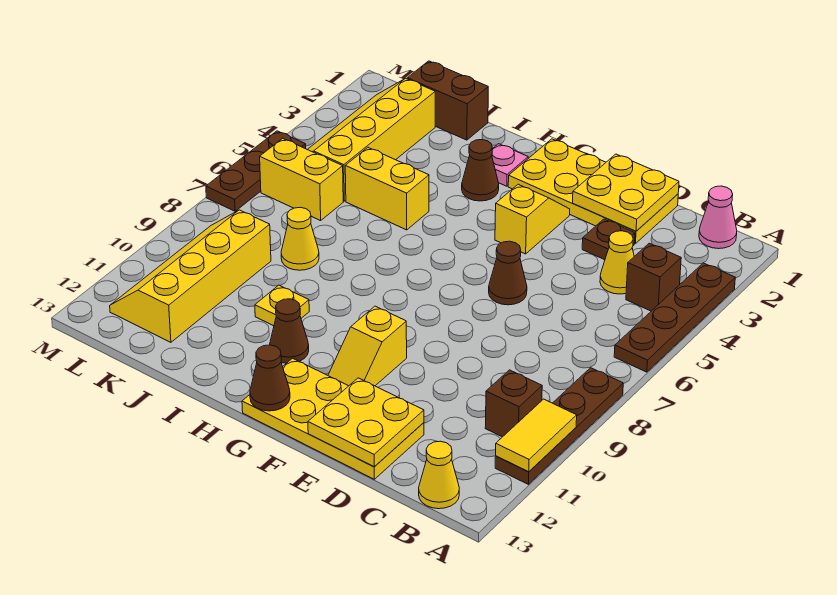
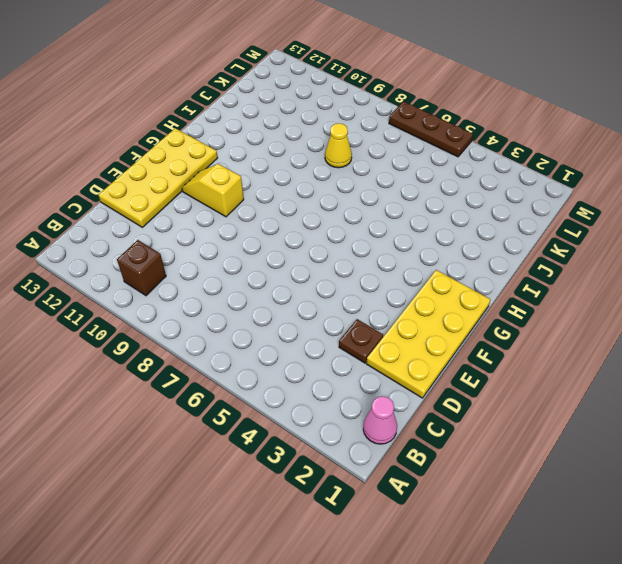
none -> brown 1x4 plate [614,263,735,372]
none -> brown 1x4 plate [495,368,623,484]
none -> brown 1x1 brick [626,243,681,311]

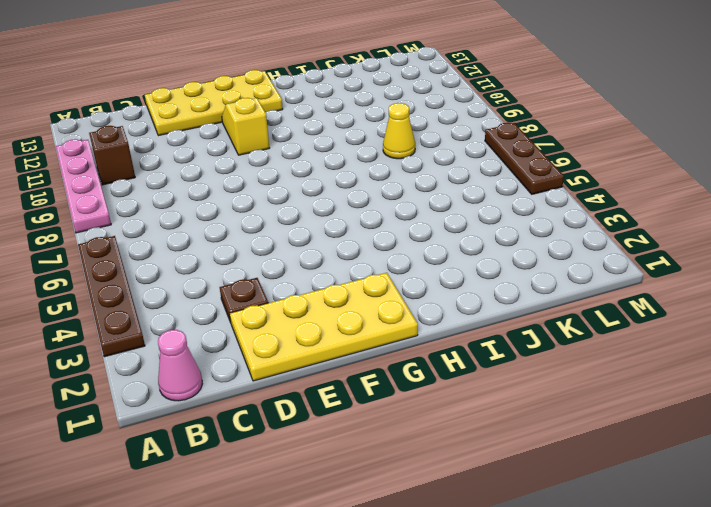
pink 1x4 plate [56,139,111,233] -> brown 1x4 plate [495,368,623,484]
none -> brown 1x1 brick [626,243,681,311]
none -> yellow 1x1 cone [419,441,459,509]
none -> yellow 1x1 cone [600,231,634,294]

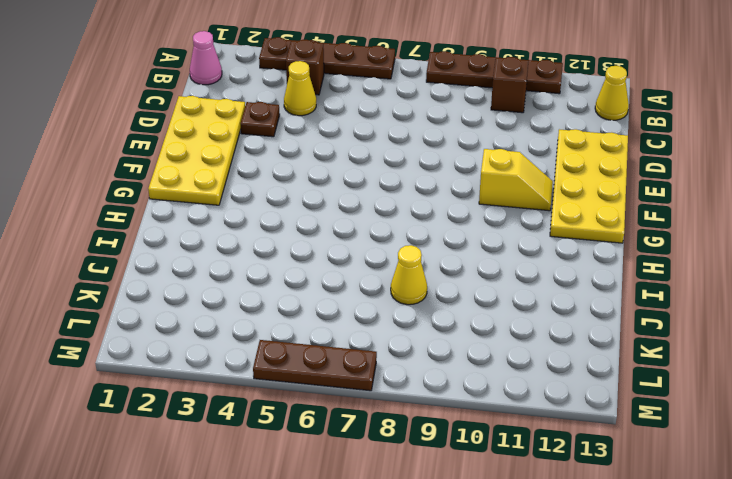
none -> brown 1x1 cone [489,241,527,305]
none -> yellow 1x2 slope [495,184,570,254]
none -> pink 1x1 plate [492,144,528,186]

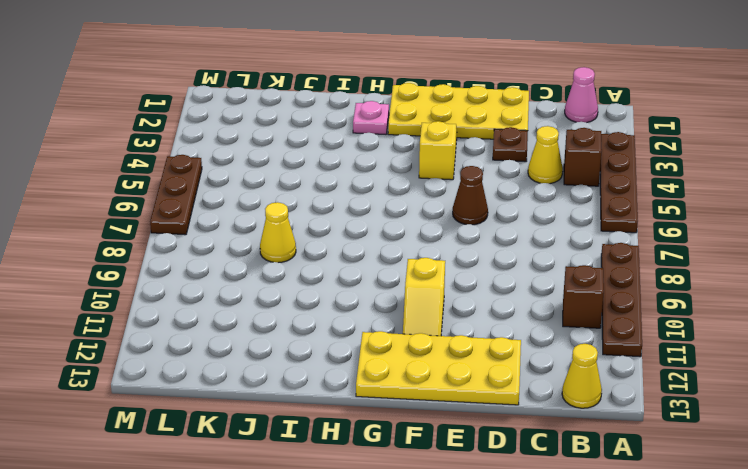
none -> brown 1x1 cone [462,140,499,201]
none -> brown 1x1 cone [270,299,309,363]
none -> yellow 1x2 brick [345,148,429,230]

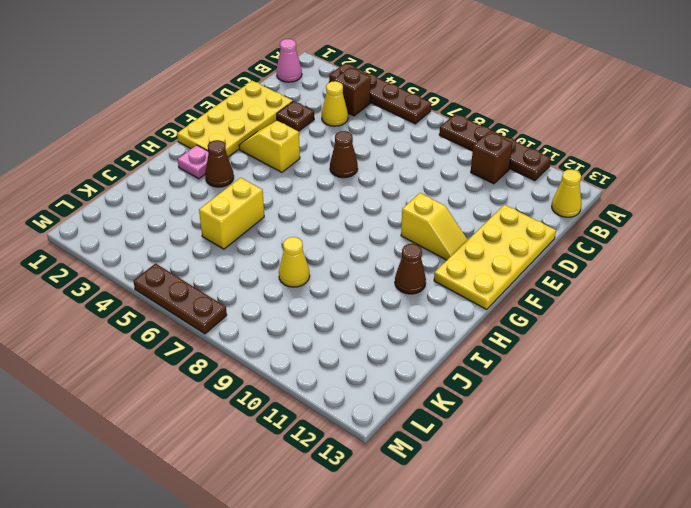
none -> yellow 1x1 plate [255,285,309,326]
none -> brown 1x2 brick [407,61,488,140]
none -> yellow 2x4 slope [307,78,435,201]

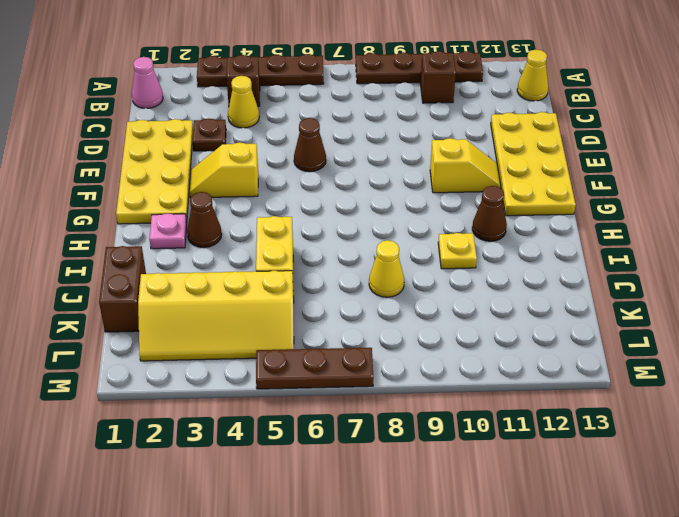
none -> yellow 1x2 brick [260,138,343,221]
none -> yellow 2x4 slope [110,210,271,342]
none -> yellow 1x2 tile [496,399,577,472]

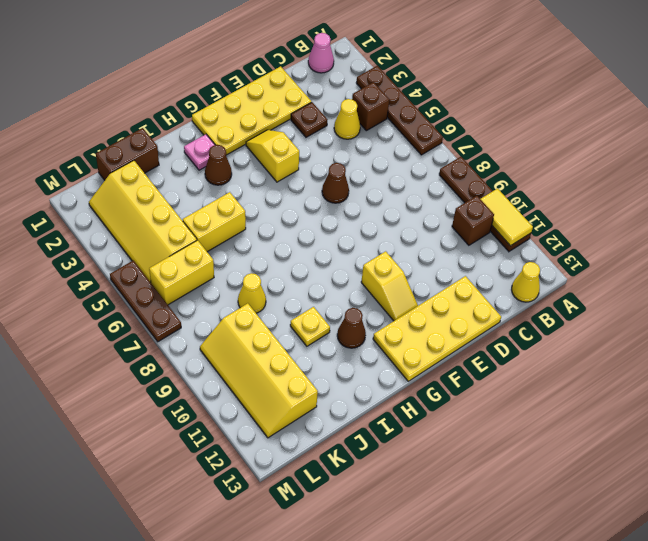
none -> yellow 2x2 plate [573,154,679,231]
none -> yellow 2x2 plate [308,378,424,467]
none -> brown 1x1 cone [250,345,290,411]

